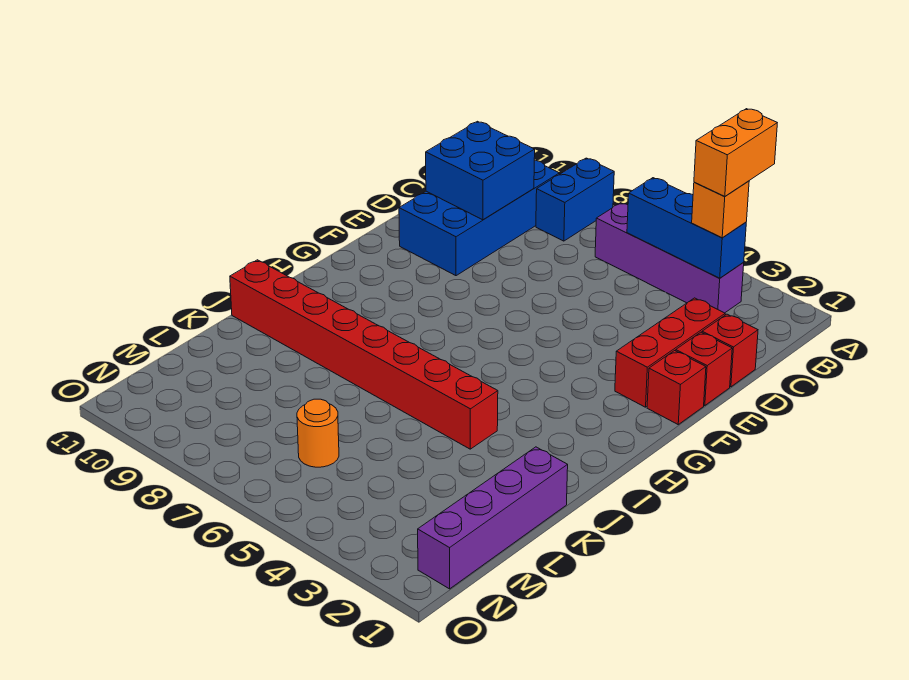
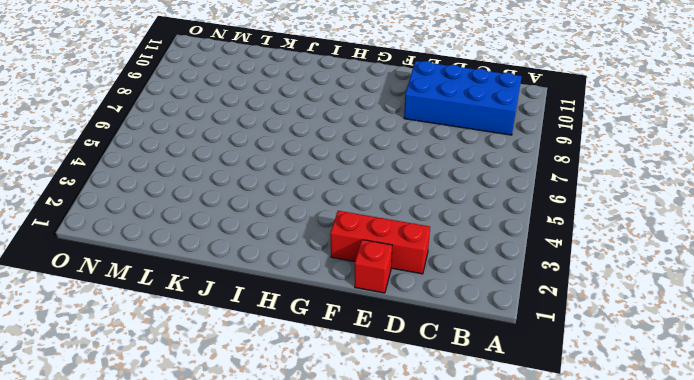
none -> blue 1x2 brick [536,158,614,241]
none -> purple 1x4 brick [595,203,744,313]
none -> red 1x1 brick [702,314,758,387]

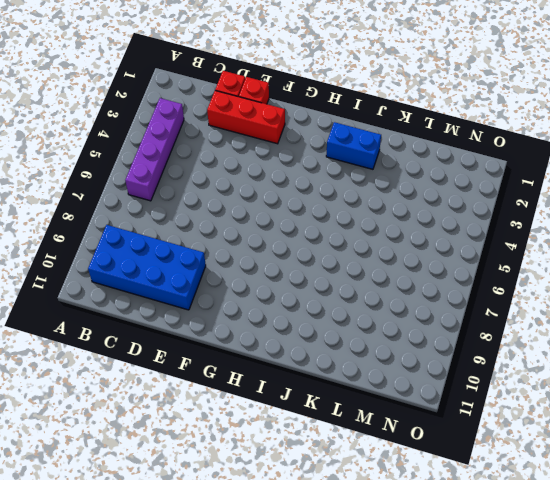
blue 1x2 brick [326,122,381,169] -> blue 1x2 brick moved to [536,158,614,241]
none -> red 1x1 brick [647,351,706,424]
none -> red 1x8 brick [230,260,498,449]
none -> purple 1x4 brick [418,447,568,589]

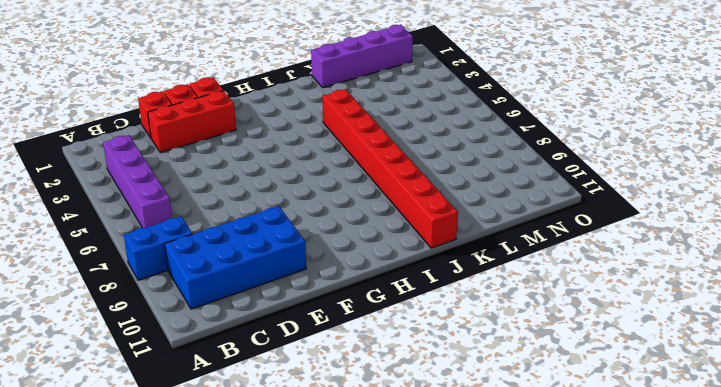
none -> orange 1x1 round brick [297,399,339,467]
none -> blue 1x3 brick [627,178,746,278]
none -> blue 2x2 brick [426,121,535,220]

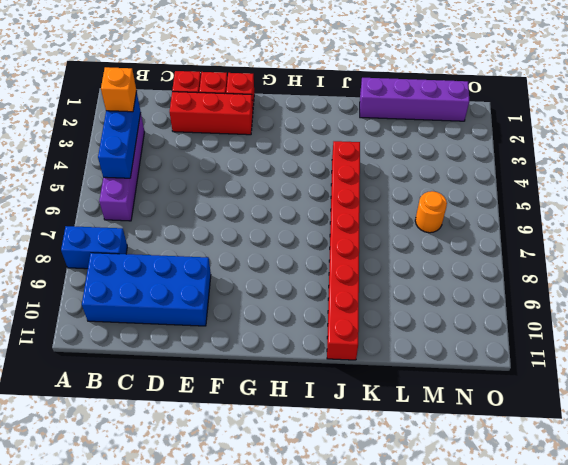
none -> blue 2x2 brick [426,121,535,220]
none -> orange 1x2 brick [694,109,777,196]

